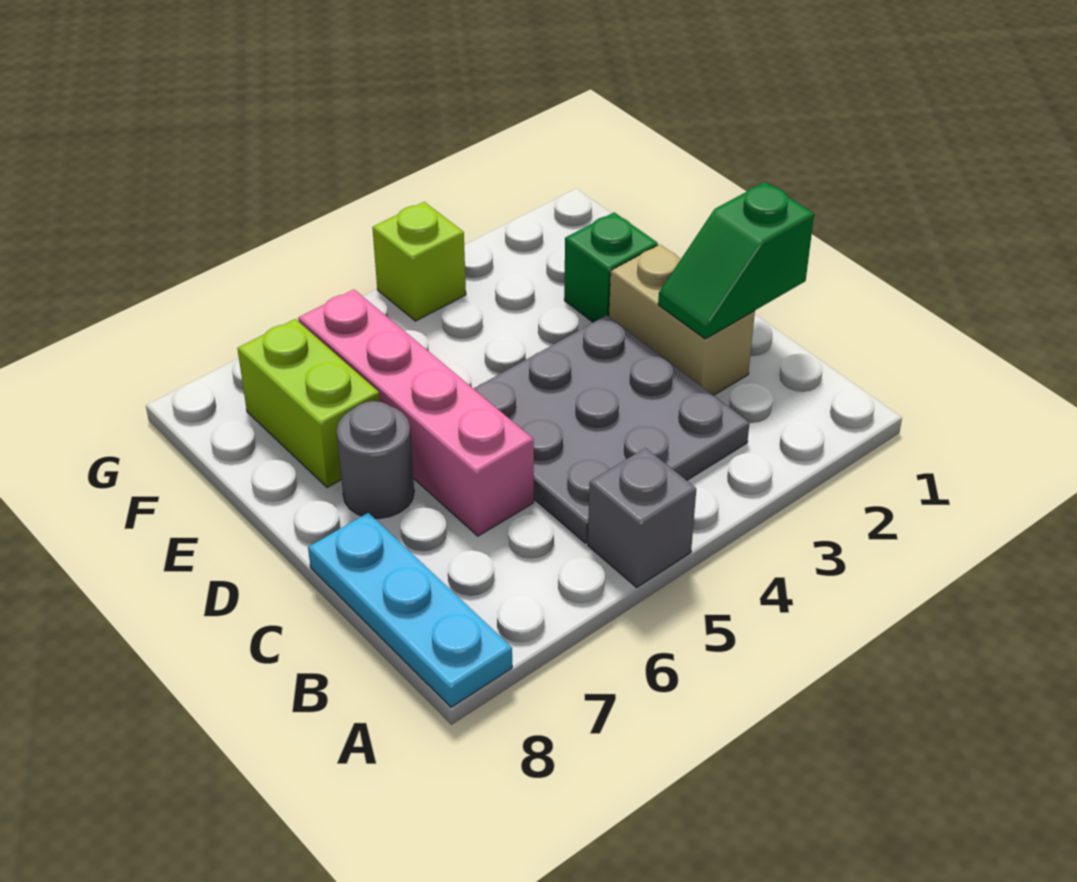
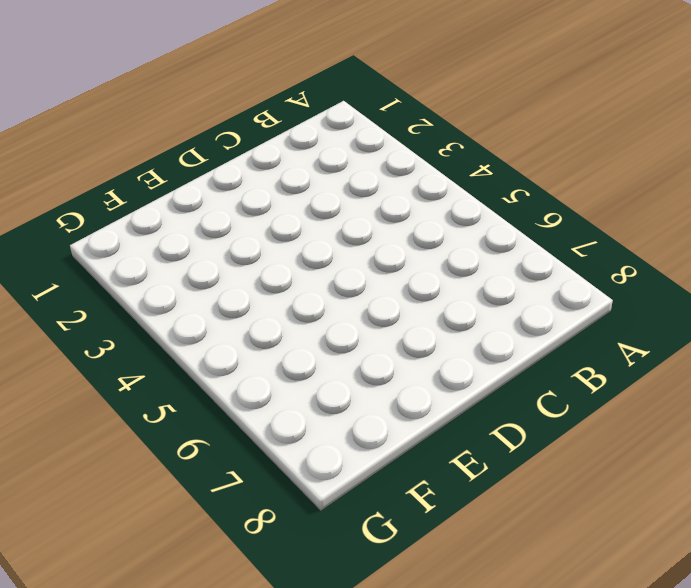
none -> grey 1x1 brick [588,448,696,587]
none -> cyan 1x3 plate [308,513,512,707]

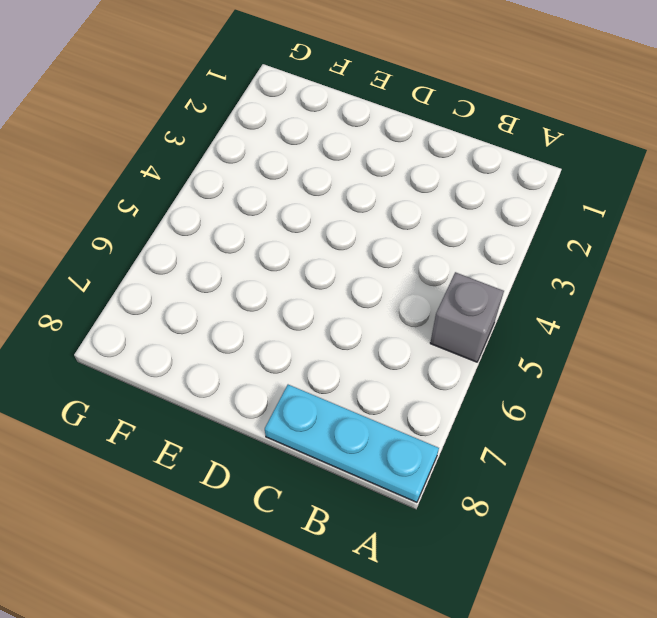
none -> grey 3x3 plate [474,315,749,543]
none -> tan 1x2 brick [609,245,755,395]

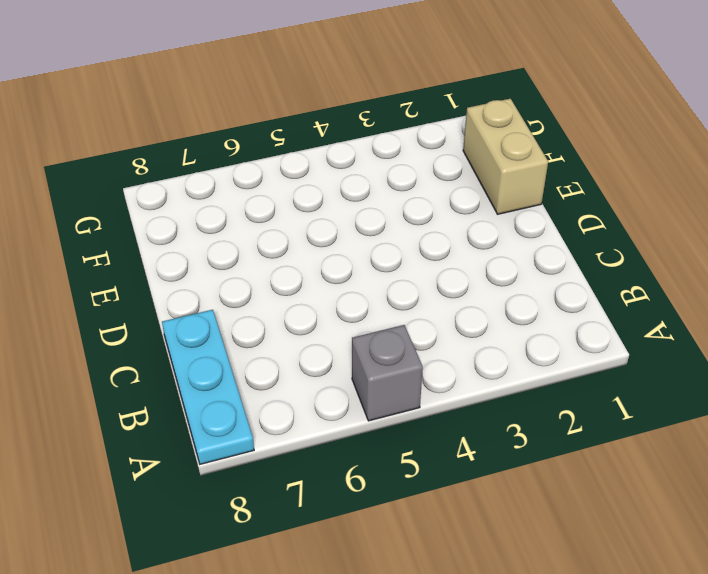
tan 1x2 brick [463,99,548,214] -> tan 1x2 brick moved to [609,245,755,395]
none -> grey 3x3 plate [474,315,749,543]
none -> pink 1x4 brick [298,290,534,536]

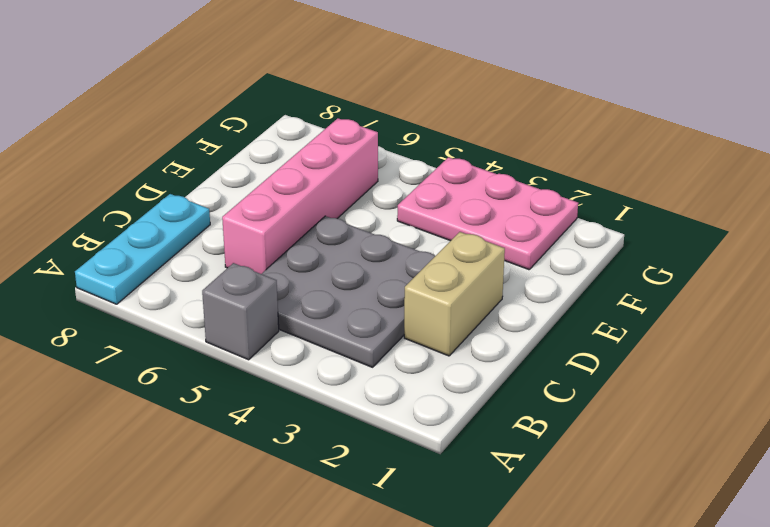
pink 2x3 plate [397,157,578,270] -> lime 1x1 brick [372,202,466,321]
none -> grey 1x1 round brick [337,401,414,519]
none -> green 1x1 brick [564,212,658,323]

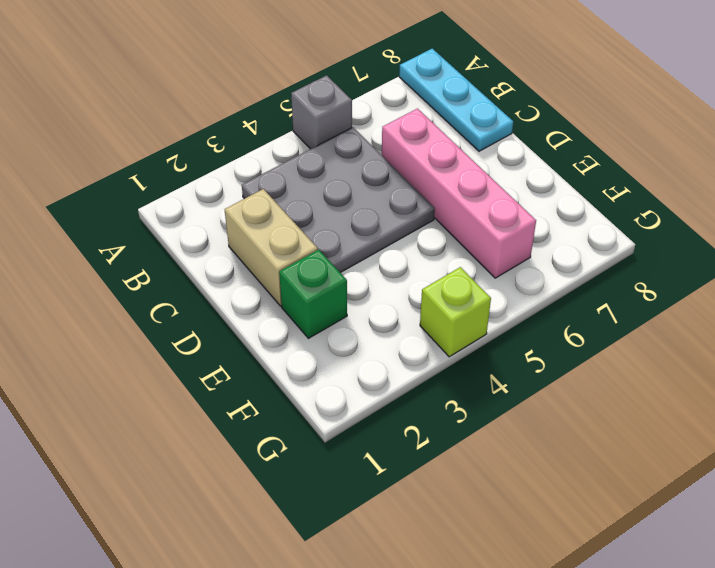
none -> grey 1x1 round brick [337,401,414,519]
none -> lime 1x2 brick [237,319,380,488]

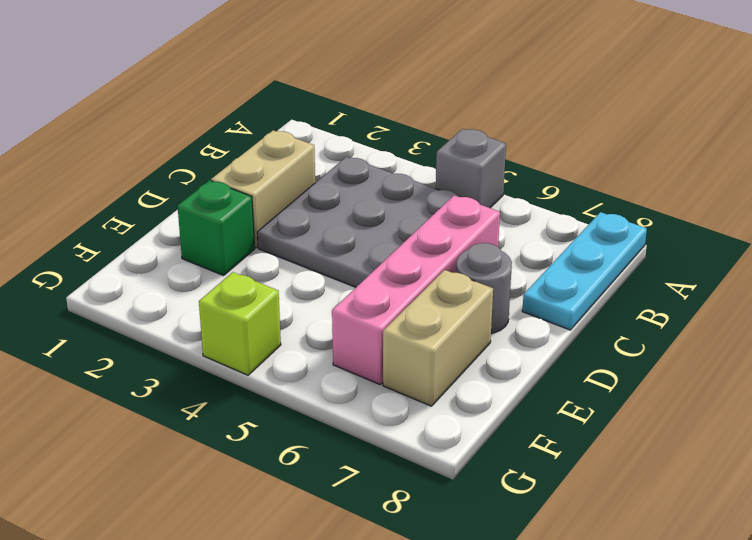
tan 1x2 brick [383,270,493,406] -> lime 1x2 brick [237,319,380,488]
none -> green 1x2 slope [658,182,814,339]

